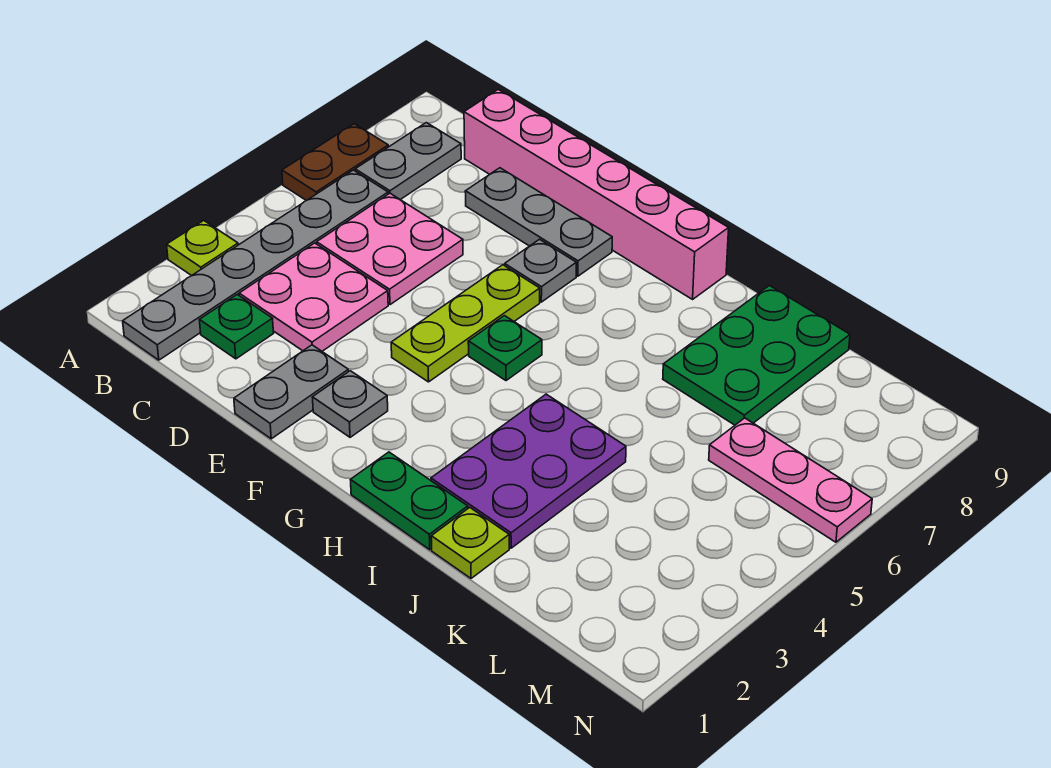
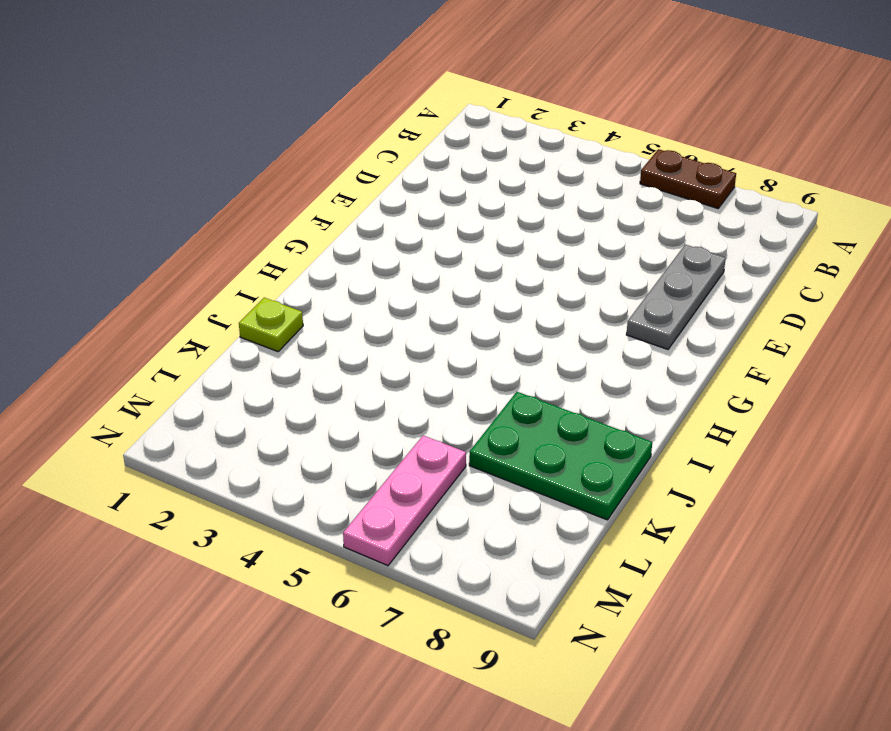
none -> lime 1x1 plate [167,220,238,276]
none -> grey 1x6 plate [123,170,388,360]
none -> grey 1x2 plate [355,123,461,200]

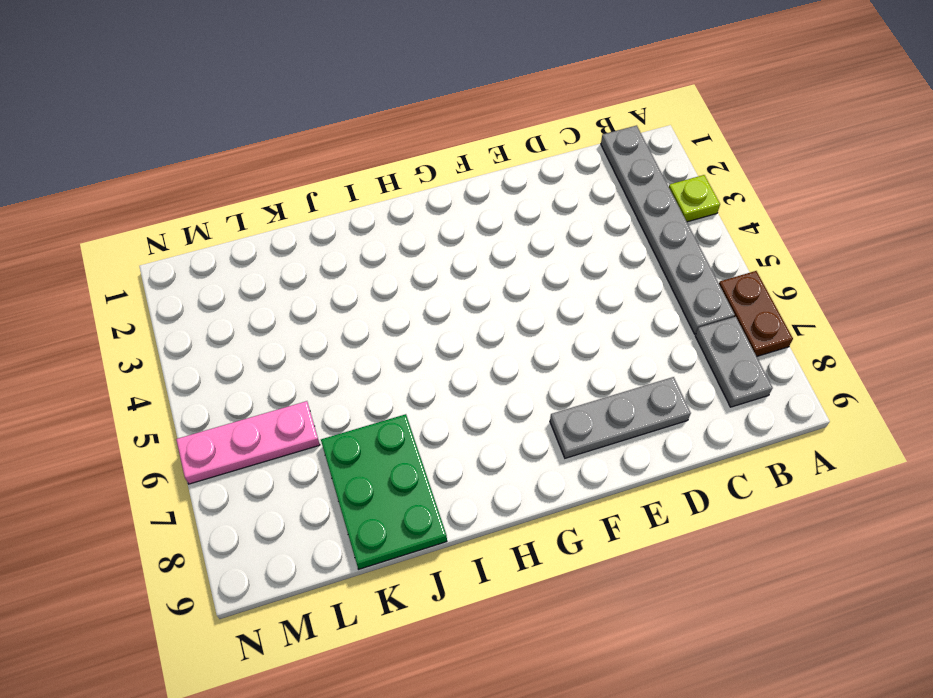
none -> green 1x1 plate [200,295,274,359]
none -> pink 2x2 plate [239,243,388,351]
none -> pink 2x2 plate [317,193,463,305]

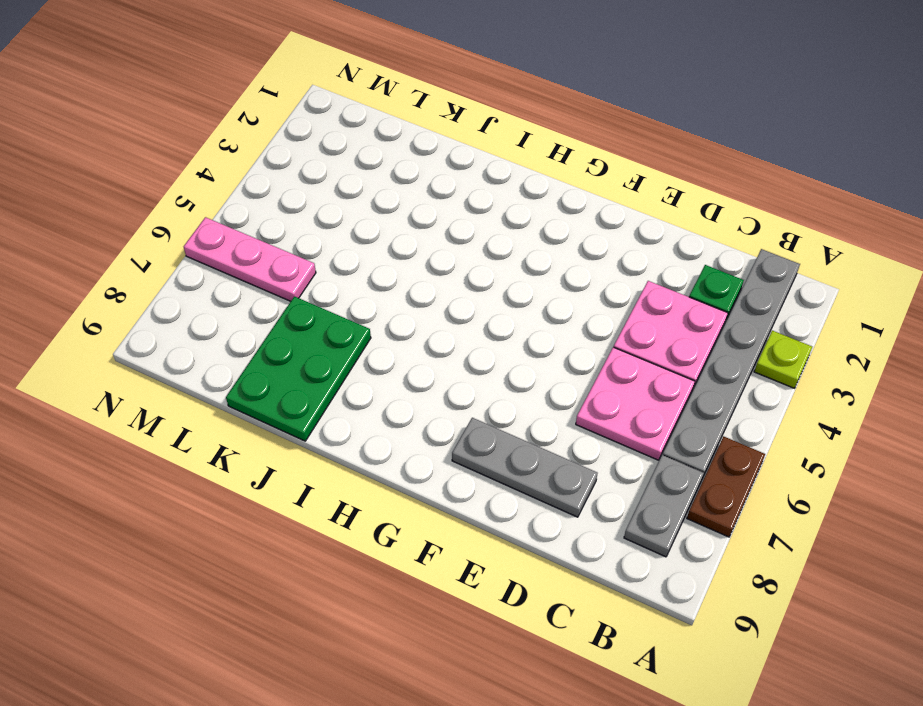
none -> pink 1x6 brick [464,90,729,299]
none -> grey 1x2 plate [234,345,349,439]
none -> grey 1x1 plate [312,371,388,437]

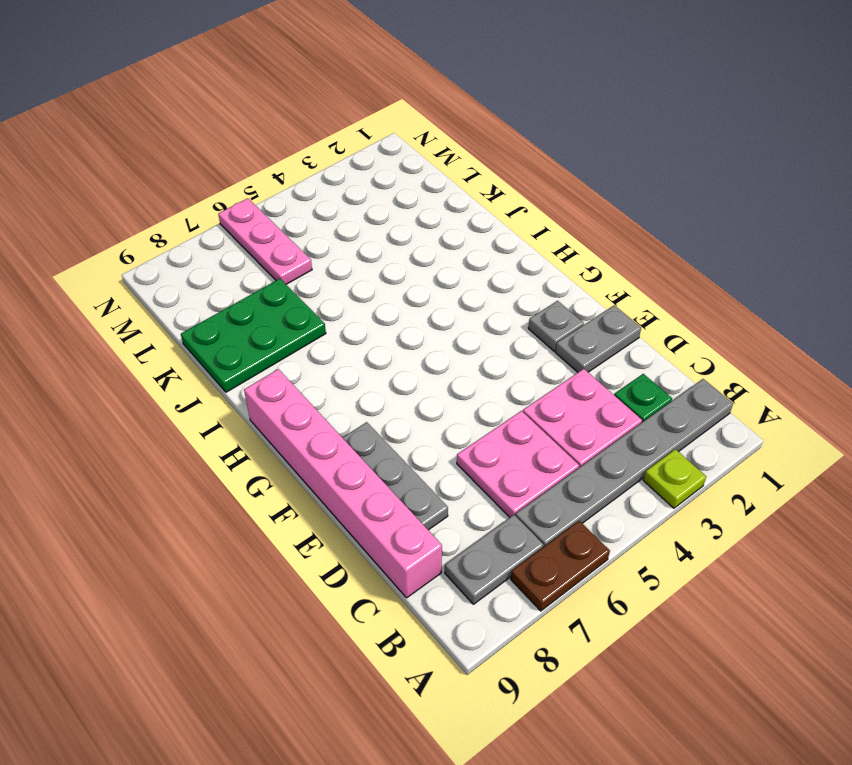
none -> lime 1x3 plate [391,265,540,382]
none -> grey 1x1 plate [505,239,576,302]
none -> green 1x1 plate [468,316,542,381]

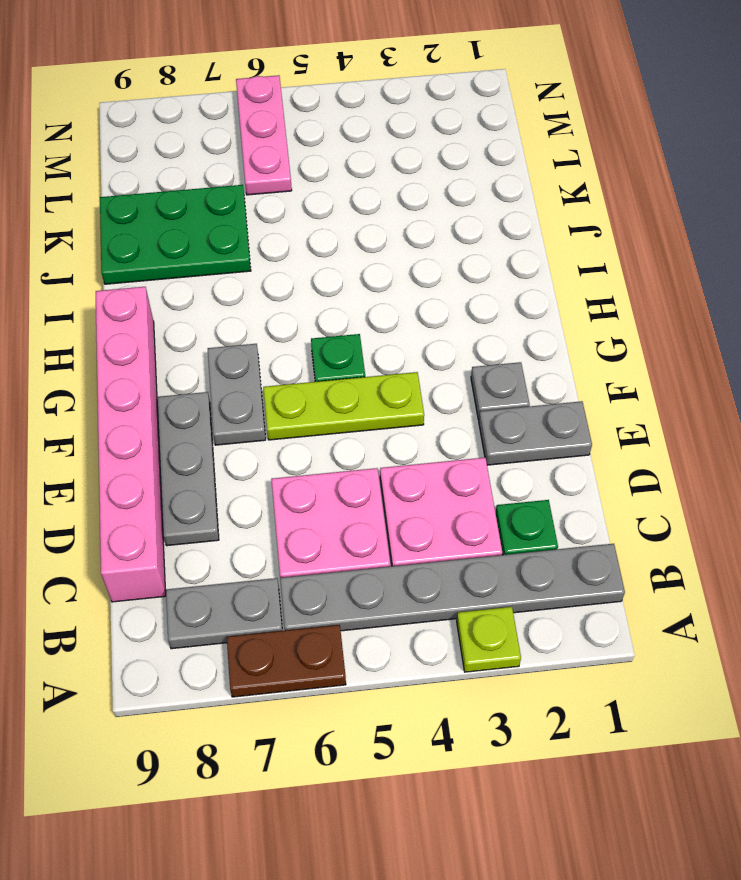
grey 1x2 plate [208,344,266,445] -> grey 1x1 plate [505,239,576,302]
none -> green 1x2 plate [351,452,468,550]
none -> purple 2x3 plate [431,394,626,548]
none -> lime 1x1 plate [431,508,509,578]

